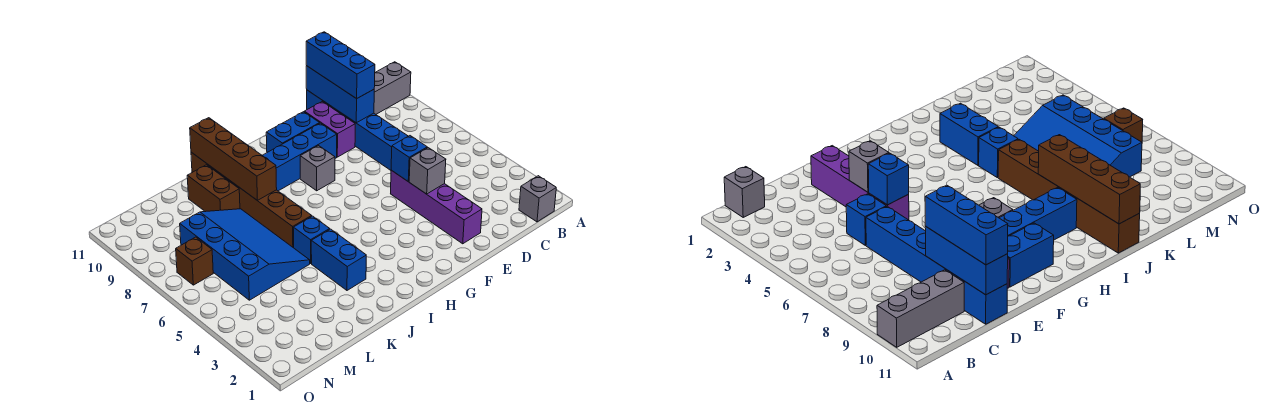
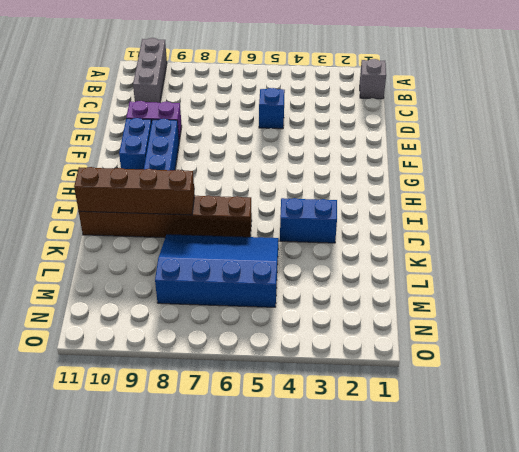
none -> blue 1x6 brick [307,90,408,170]
none -> purple 1x4 brick [391,170,482,244]
none -> grey 1x1 brick [300,146,335,191]

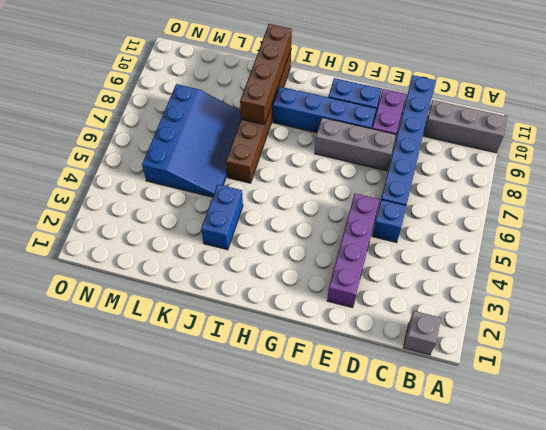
grey 1x3 brick [315,118,396,171] -> grey 1x1 brick [300,146,335,191]
none -> blue 1x1 brick [293,216,330,263]
none -> brown 1x2 brick [187,165,240,212]
none -> brown 1x1 brick [176,237,213,285]

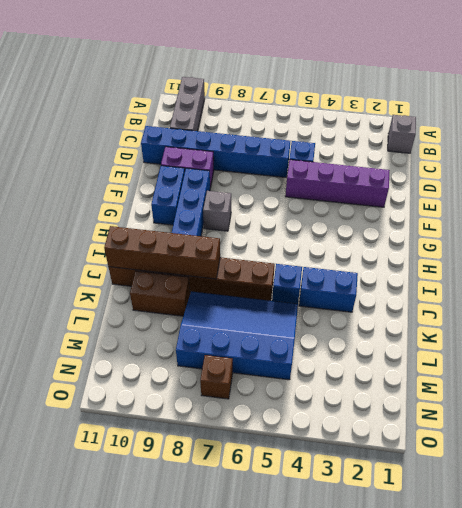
none -> blue 1x3 brick [306,66,374,123]
none -> grey 1x1 brick [409,148,446,194]
none -> blue 1x1 brick [391,136,427,182]

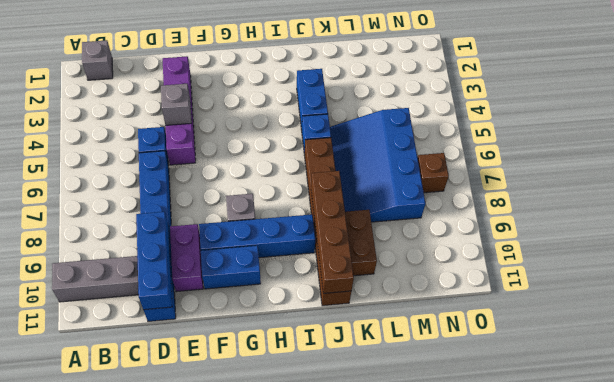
none -> blue 1x1 brick [391,136,427,182]
none -> blue 1x3 brick [306,32,375,99]

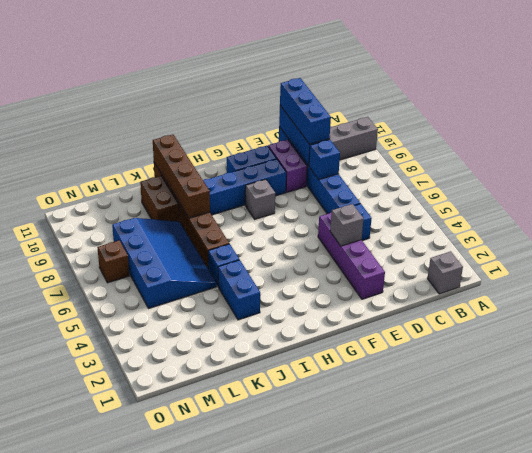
blue 1x1 brick [309,140,340,180] -> blue 1x1 brick moved to [391,136,427,182]

